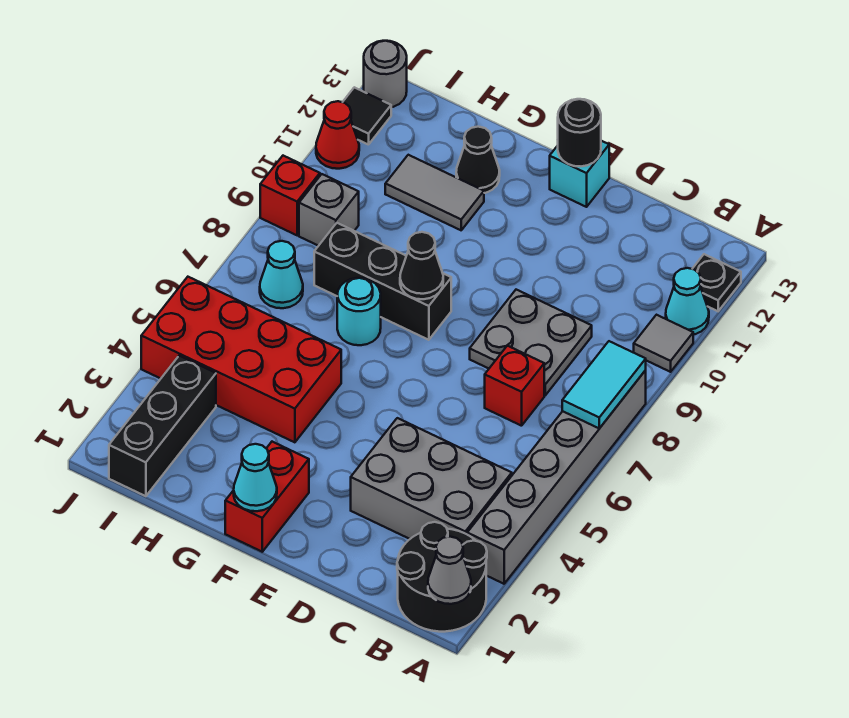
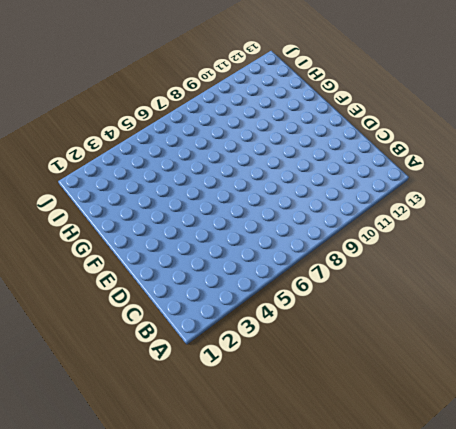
none -> black 2x2 round brick [397,522,487,632]
none -> grey 1x6 brick [467,370,646,584]
none -> grey 1x1 tile [634,315,693,372]

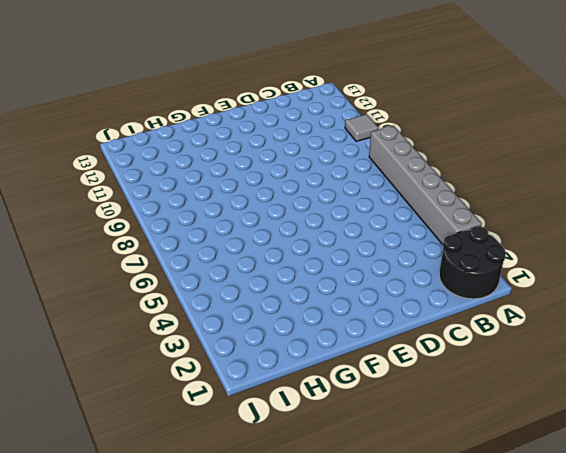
none -> cyan 1x1 cone [666,268,709,335]
none -> black 1x1 plate [693,254,741,311]
none -> grey 2x3 brick [351,418,512,539]

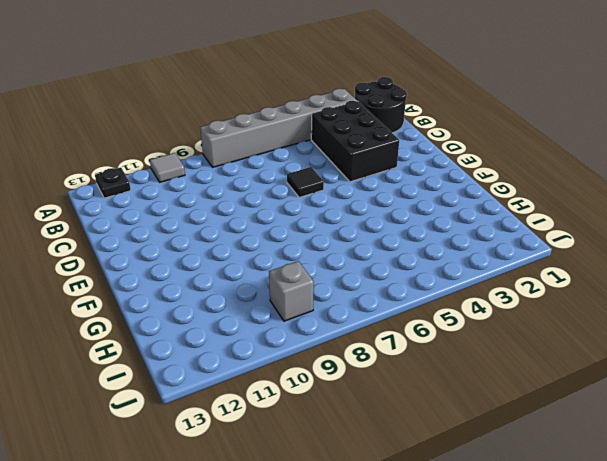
black 2x3 brick [311,101,399,182] -> grey 2x3 brick [351,418,512,539]
black 1x1 tile [287,167,324,197] -> black 1x1 tile moved to [343,87,391,145]
none -> cyan 1x1 cone [666,268,709,335]
none -> red 1x1 brick [485,346,544,426]
none -> grey 2x2 plate [470,290,592,395]

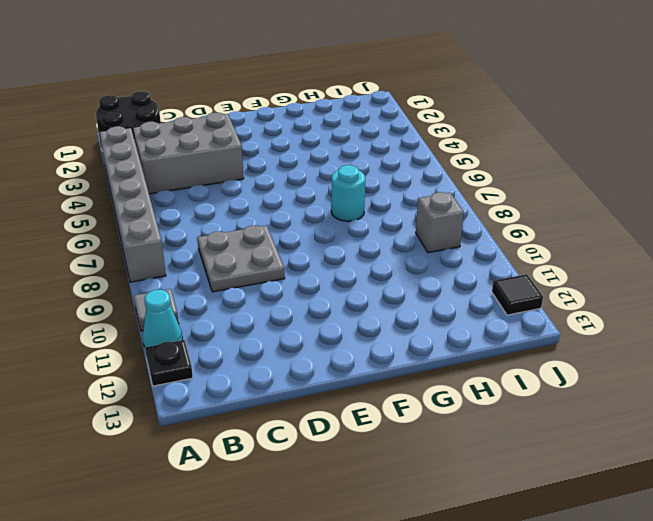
none -> red 1x1 brick [485,346,544,426]
none -> cyan 1x1 brick [550,141,609,207]
none -> red 1x2 brick [225,442,309,552]

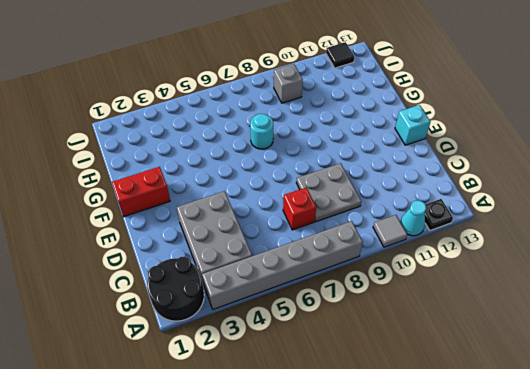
none -> black 1x3 brick [314,223,451,340]
none -> red 2x4 brick [141,277,341,442]
none -> grey 1x2 tile [385,155,484,230]

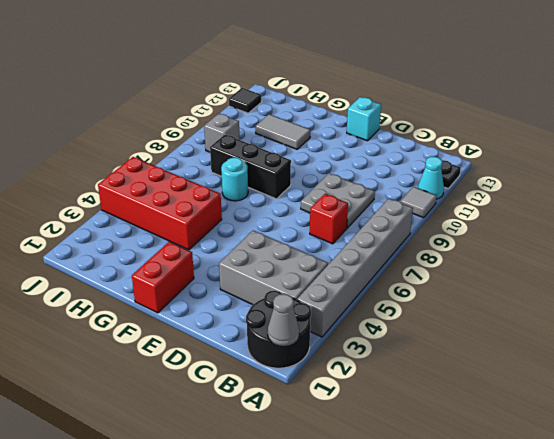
none -> black 1x1 cone [456,127,500,193]
none -> black 1x3 brick [109,356,216,496]
none -> cyan 1x1 cone [260,241,303,308]

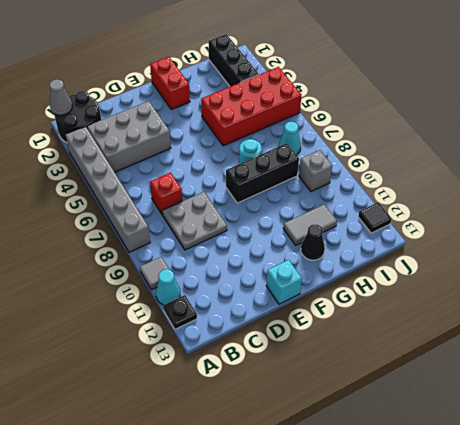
none -> red 1x1 brick [260,156,320,235]
none -> red 1x1 cone [316,101,359,169]
none -> grey 1x1 round brick [364,41,407,107]

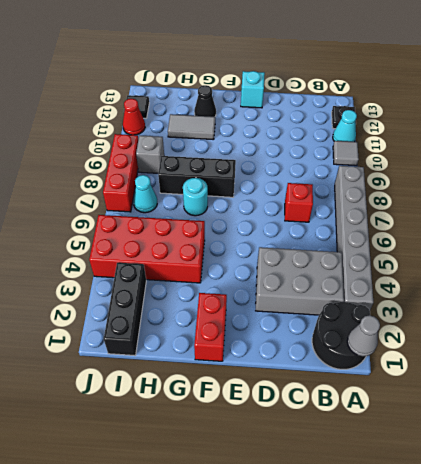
red 1x3 brick [103,134,138,212] -> red 1x1 brick [260,156,320,235]
none -> grey 2x2 plate [470,290,592,395]
none -> grey 1x1 round brick [364,41,407,107]
none -> cyan 1x2 tile [562,341,646,428]

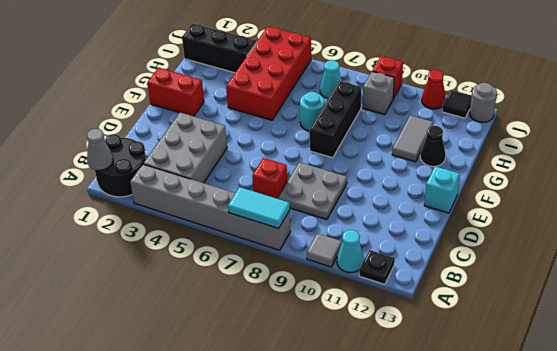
none -> black 1x1 round brick [558,99,601,166]
none -> cyan 1x1 cone [234,444,277,511]
none -> black 1x1 cone [400,232,443,299]

